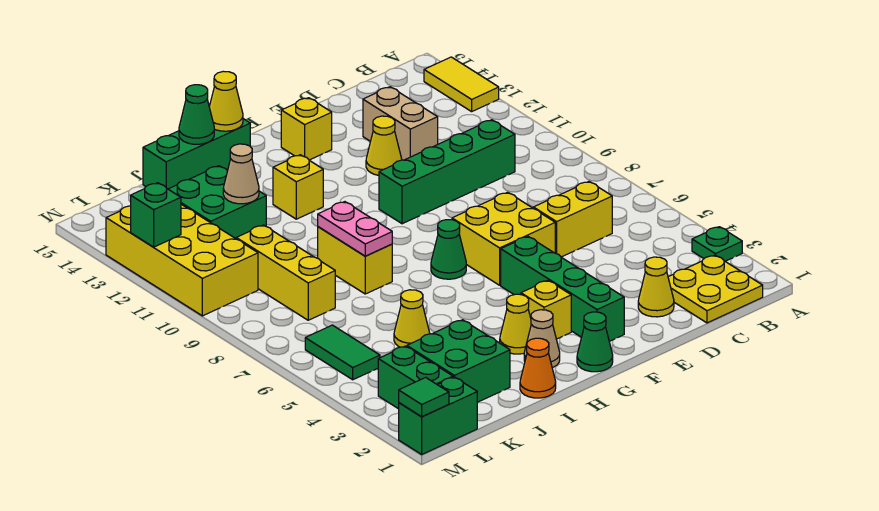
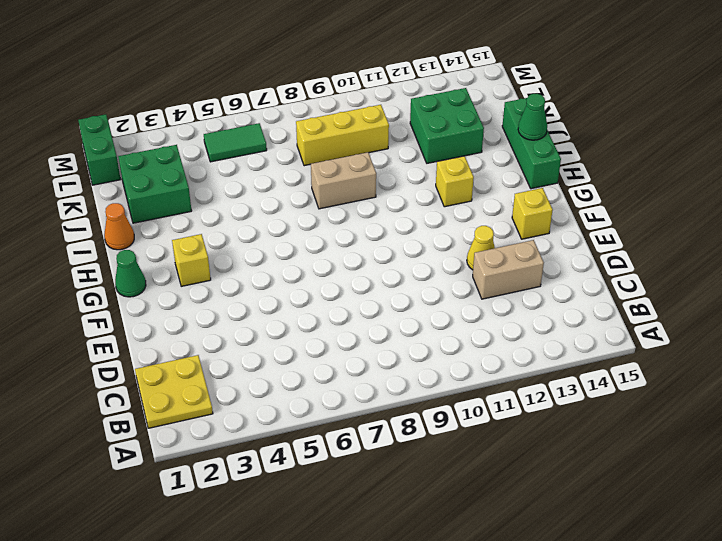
tan 1x2 brick [311,152,376,209] -> yellow 1x2 brick [318,227,392,294]
none -> green 1x1 plate [692,227,742,261]
none -> yellow 1x2 tile [424,57,499,112]
none -> yellow 1x2 brick [533,182,612,257]
none -> green 1x4 brick [379,120,515,224]

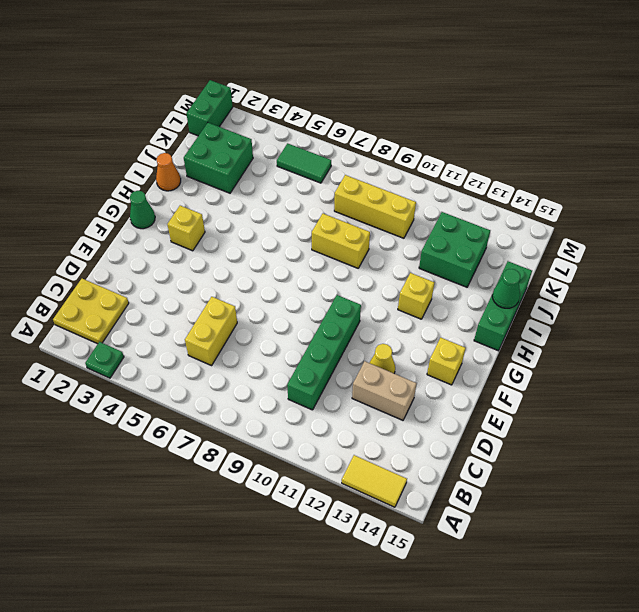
none -> yellow 1x1 cone [638,257,674,317]
none -> yellow 2x2 brick [452,192,555,285]
none -> green 1x4 brick [501,236,624,341]
none -> green 1x1 cone [431,220,466,279]

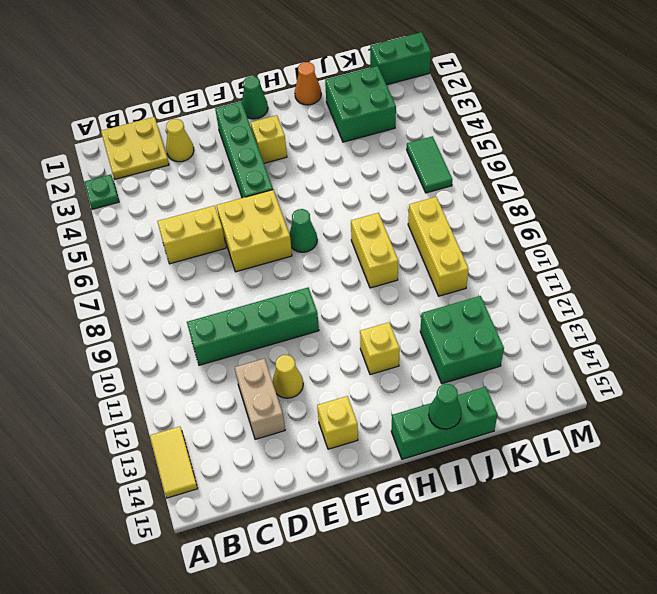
none -> tan 1x1 cone [524,310,560,368]
none -> yellow 1x1 cone [500,294,531,354]
none -> yellow 1x1 cone [394,290,430,347]
none -> green 1x2 brick [378,346,453,409]

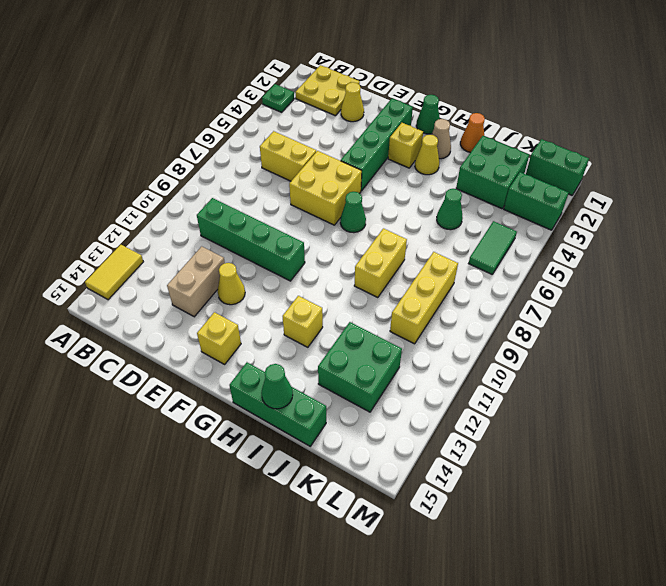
green 1x1 cone [437,189,463,230] -> yellow 1x1 cone [394,290,430,347]
green 1x2 brick [504,172,569,230] -> green 1x2 brick turned to [378,346,453,409]
none -> yellow 2x4 brick [106,204,258,316]
none -> yellow 1x1 cone [209,71,243,131]
none -> pink 1x2 plate [318,202,392,256]
none -> tan 1x1 cone [223,144,259,204]

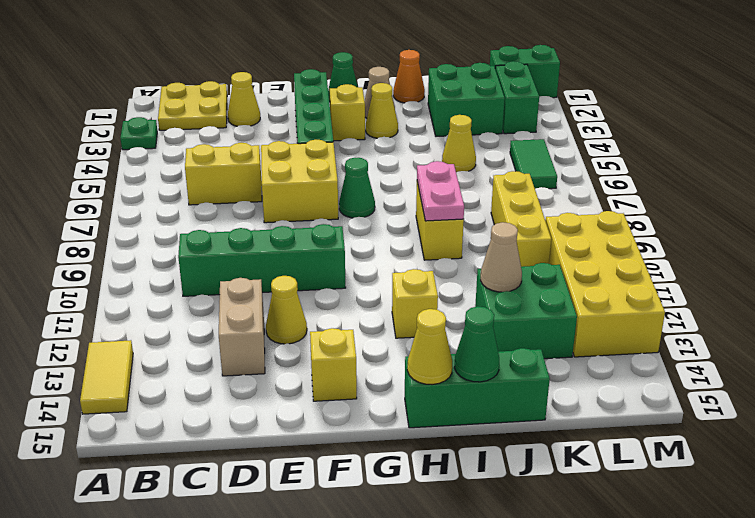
none -> green 1x1 tile [399,377,449,416]
none -> green 1x1 brick [131,183,181,247]

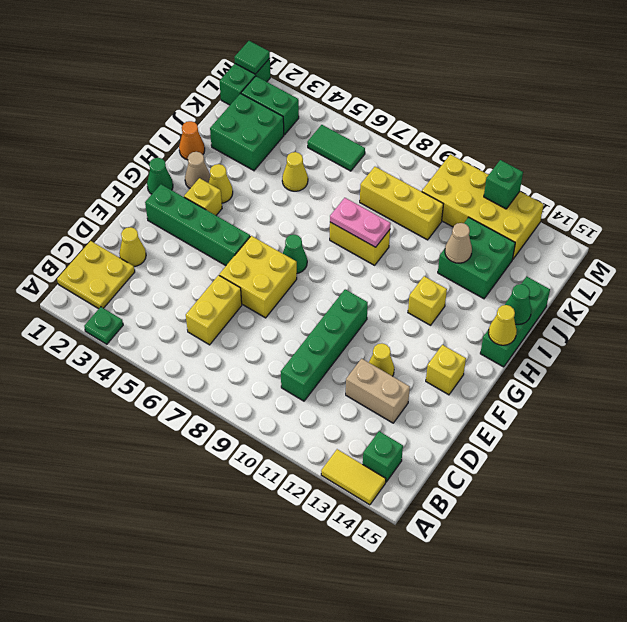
green 1x1 brick [363,431,403,482] -> none

